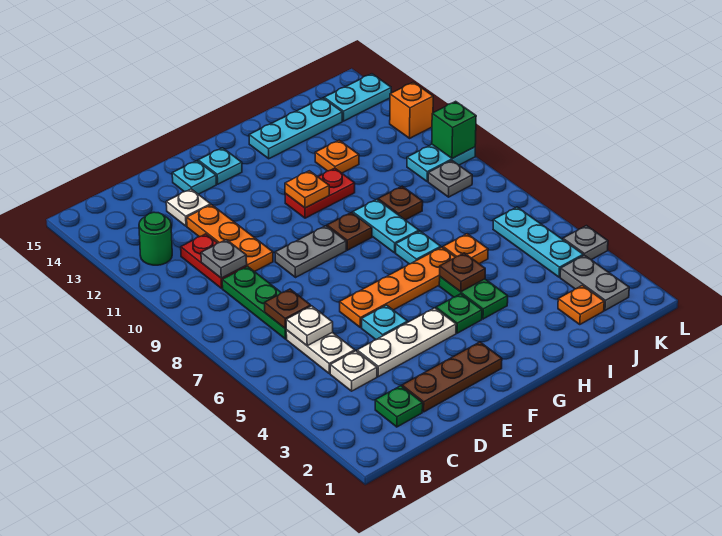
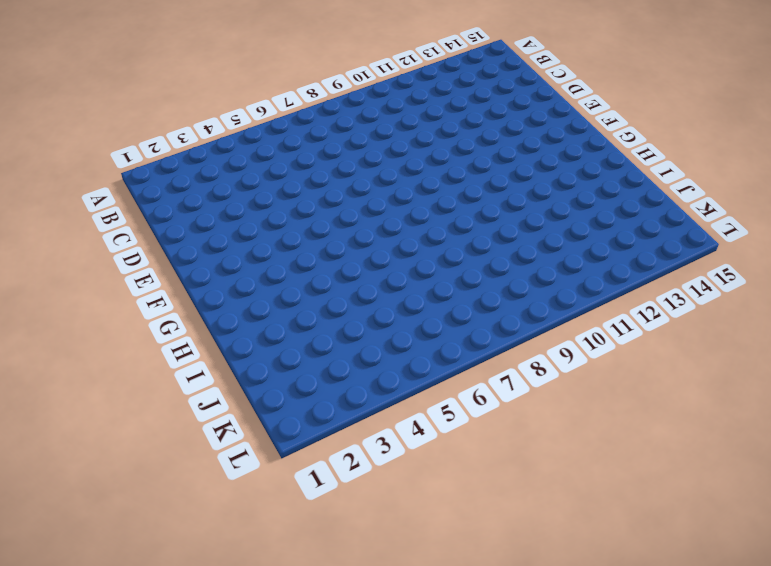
none -> green 1x1 round brick [139,212,172,265]
none -> green 1x1 plate [375,386,423,427]
none -> white 1x1 plate [330,351,377,391]
none -> white 1x2 plate [286,330,355,374]

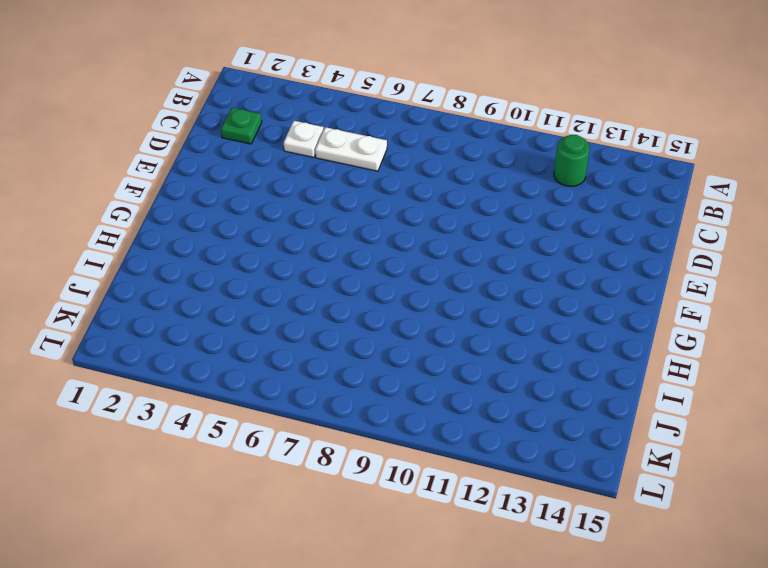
none -> green 1x3 plate [222,266,287,339]
none -> red 1x2 plate [181,234,247,288]
none -> brown 1x3 plate [402,342,502,412]
none -> white 1x3 plate [357,308,456,377]

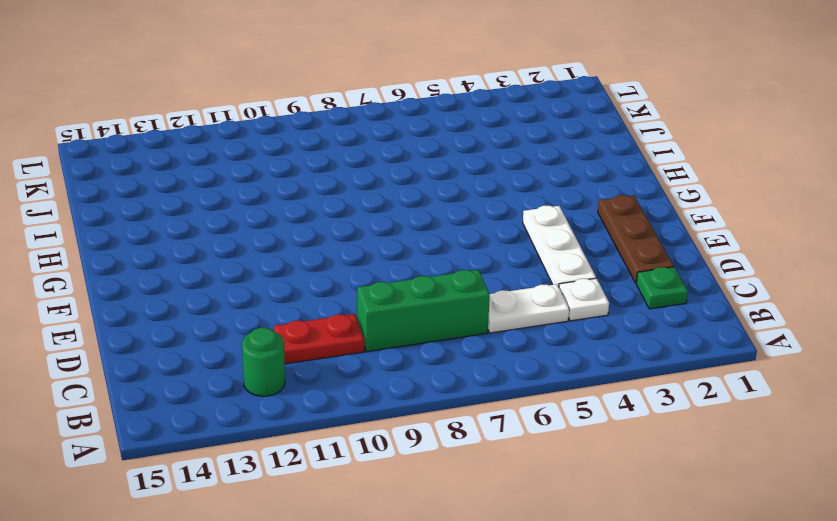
green 1x3 brick [357,270,490,352] -> green 1x3 plate [222,266,287,339]
none -> orange 1x3 plate [187,205,273,272]
none -> white 1x1 plate [166,189,211,226]
none -> cyan 1x1 plate [362,305,408,340]
none -> orange 1x4 plate [340,247,455,328]

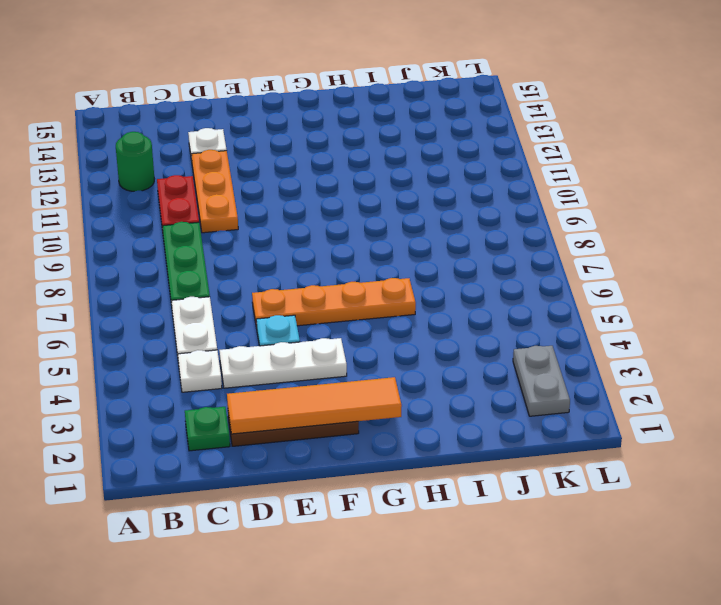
orange 1x4 tile [227,377,402,434] -> none
none -> grey 1x2 plate [275,226,346,277]
none -> cyan 1x1 plate [172,161,216,194]
none -> cyan 1x1 plate [198,148,242,184]
none -> green 1x1 plate [436,294,482,333]

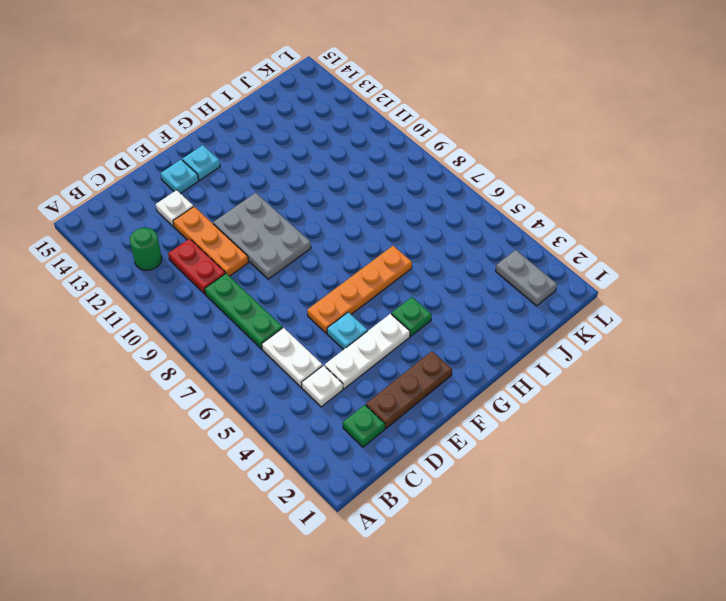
grey 2x3 plate [213,193,311,279] -> grey 1x2 plate [275,226,346,277]
none -> brown 1x1 plate [327,213,372,250]
none -> red 1x2 plate [285,168,355,218]
none -> green 1x2 plate [439,277,508,319]
none -> cyan 1x1 plate [396,231,441,264]

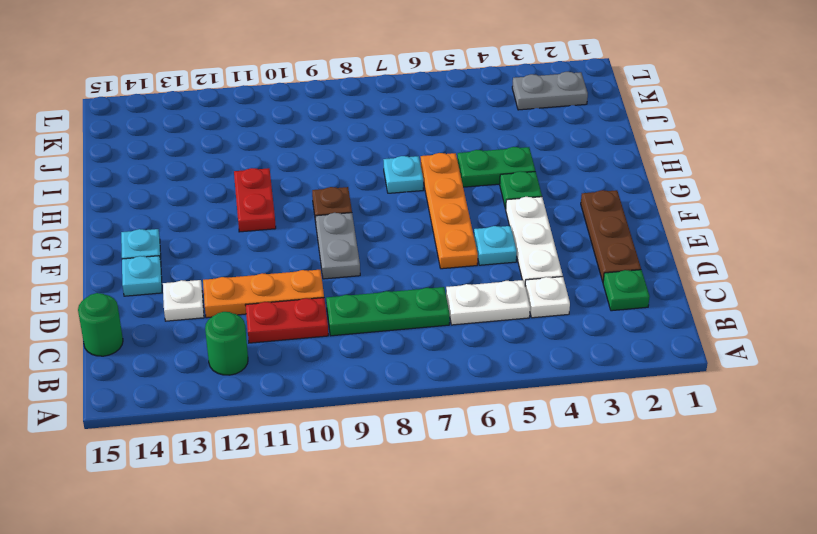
green 1x1 round brick [78,293,123,356] -> none
none -> cyan 1x2 plate [353,199,419,253]
none -> cyan 1x3 plate [249,98,342,159]
none -> orange 1x1 plate [443,234,488,264]
none -> brown 1x1 plate [378,186,423,220]

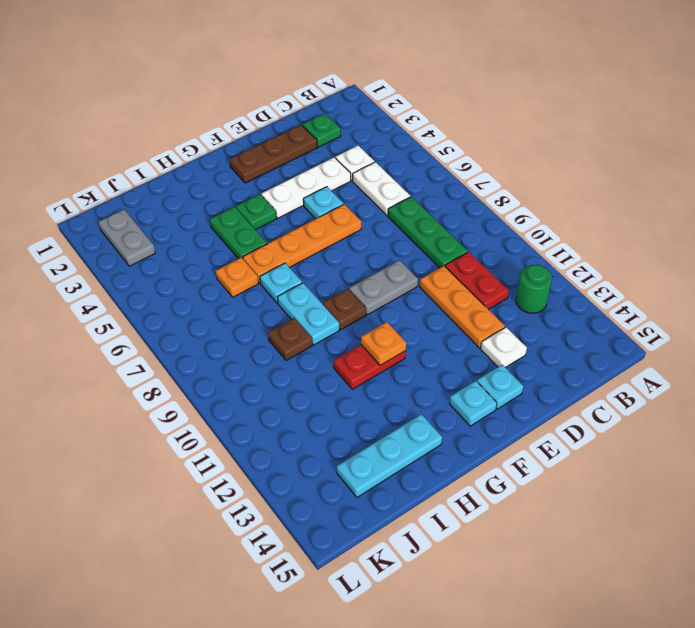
none -> orange 1x1 plate [315,140,359,173]
none -> orange 1x1 plate [558,285,604,324]
none -> cyan 1x3 plate [493,207,583,277]
none -> grey 1x1 plate [428,161,472,197]

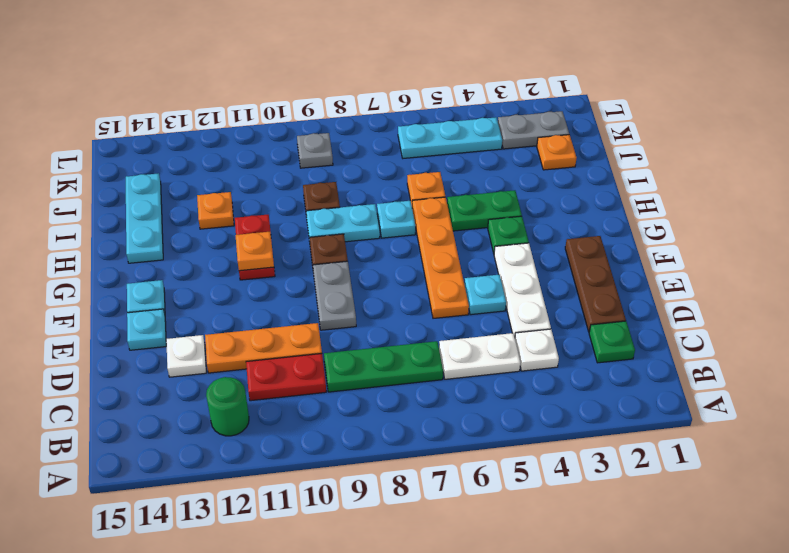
none -> cyan 1x2 plate [407,145,475,181]
none -> cyan 1x2 plate [324,74,391,121]
none -> grey 1x1 plate [563,226,608,260]
none -> orange 1x1 brick [390,82,433,138]

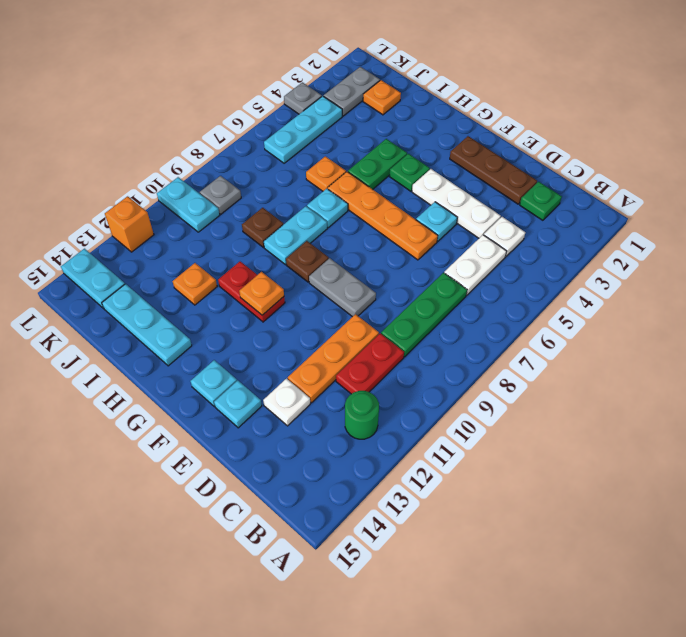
none -> white 1x1 plate [286,306,333,346]
none -> brown 1x1 plate [265,289,311,329]
none -> grey 1x1 plate [201,240,247,278]
none -> brown 1x1 plate [440,253,485,292]

